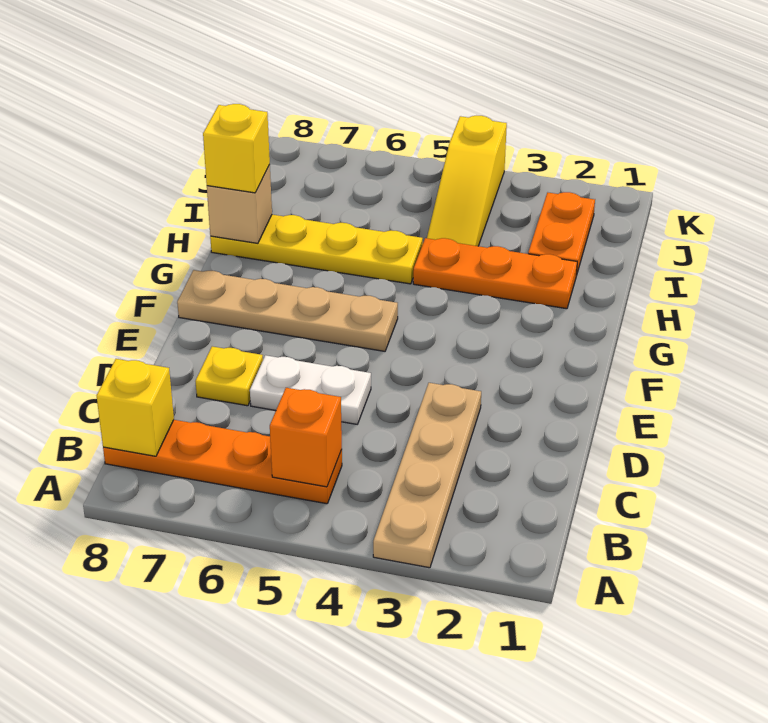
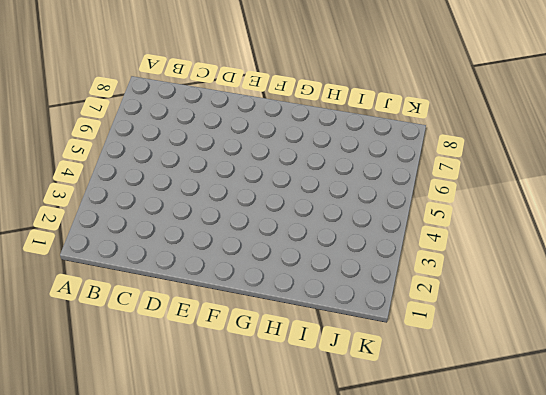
none -> tan 1x4 plate [373,383,481,568]
none -> orange 1x4 plate [103,420,342,504]
none -> white 1x2 plate [250,355,371,424]

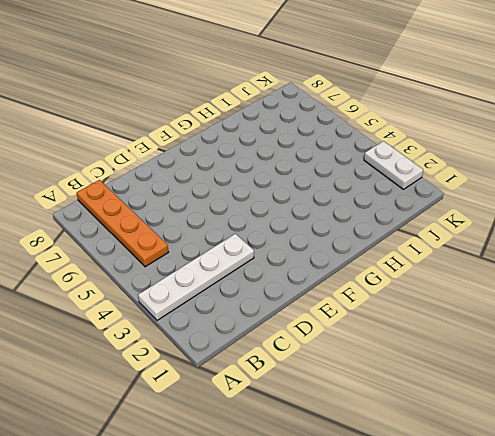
white 1x4 plate [138,234,254,320] -> tan 1x4 plate [373,383,481,568]
white 1x2 plate [364,141,423,189] -> white 1x2 plate moved to [250,355,371,424]
none -> yellow 1x1 plate [195,346,263,406]
none -> tan 1x4 plate [177,270,398,351]
none -> orange 1x3 plate [413,238,577,309]

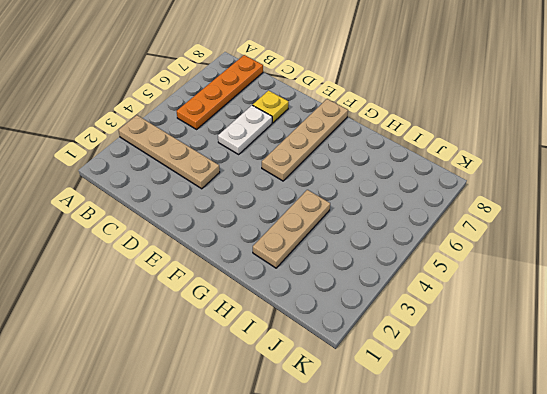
tan 1x3 plate [253,190,330,268] -> orange 1x3 plate [413,238,577,309]
none -> yellow 1x4 plate [210,215,423,284]
none -> orange 1x2 plate [528,192,595,276]
none -> yellow 1x3 slope [427,116,507,246]

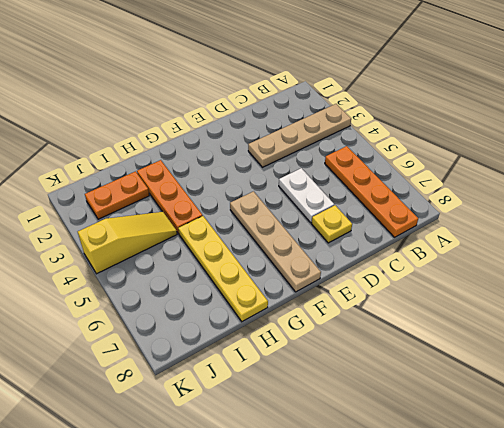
none -> orange 1x1 brick [270,388,342,487]
none -> yellow 1x1 brick [97,359,174,456]
none -> tan 1x1 brick [207,165,272,243]

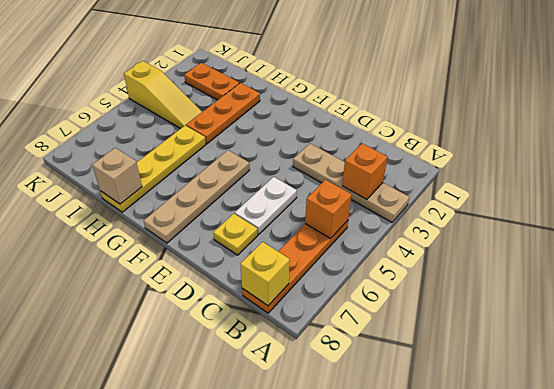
orange 1x1 brick [342,144,388,200] -> none
none -> yellow 1x1 brick [203,104,270,193]

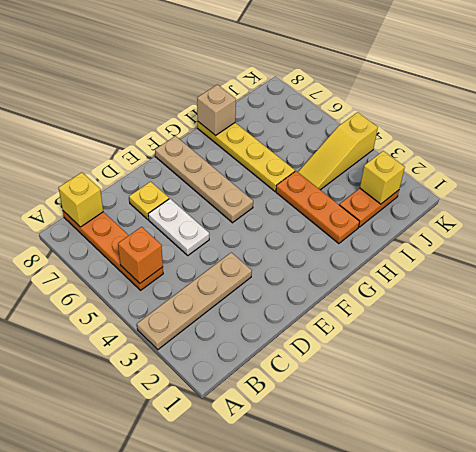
yellow 1x1 brick [360,151,405,204] -> yellow 1x1 brick moved to [203,104,270,193]

